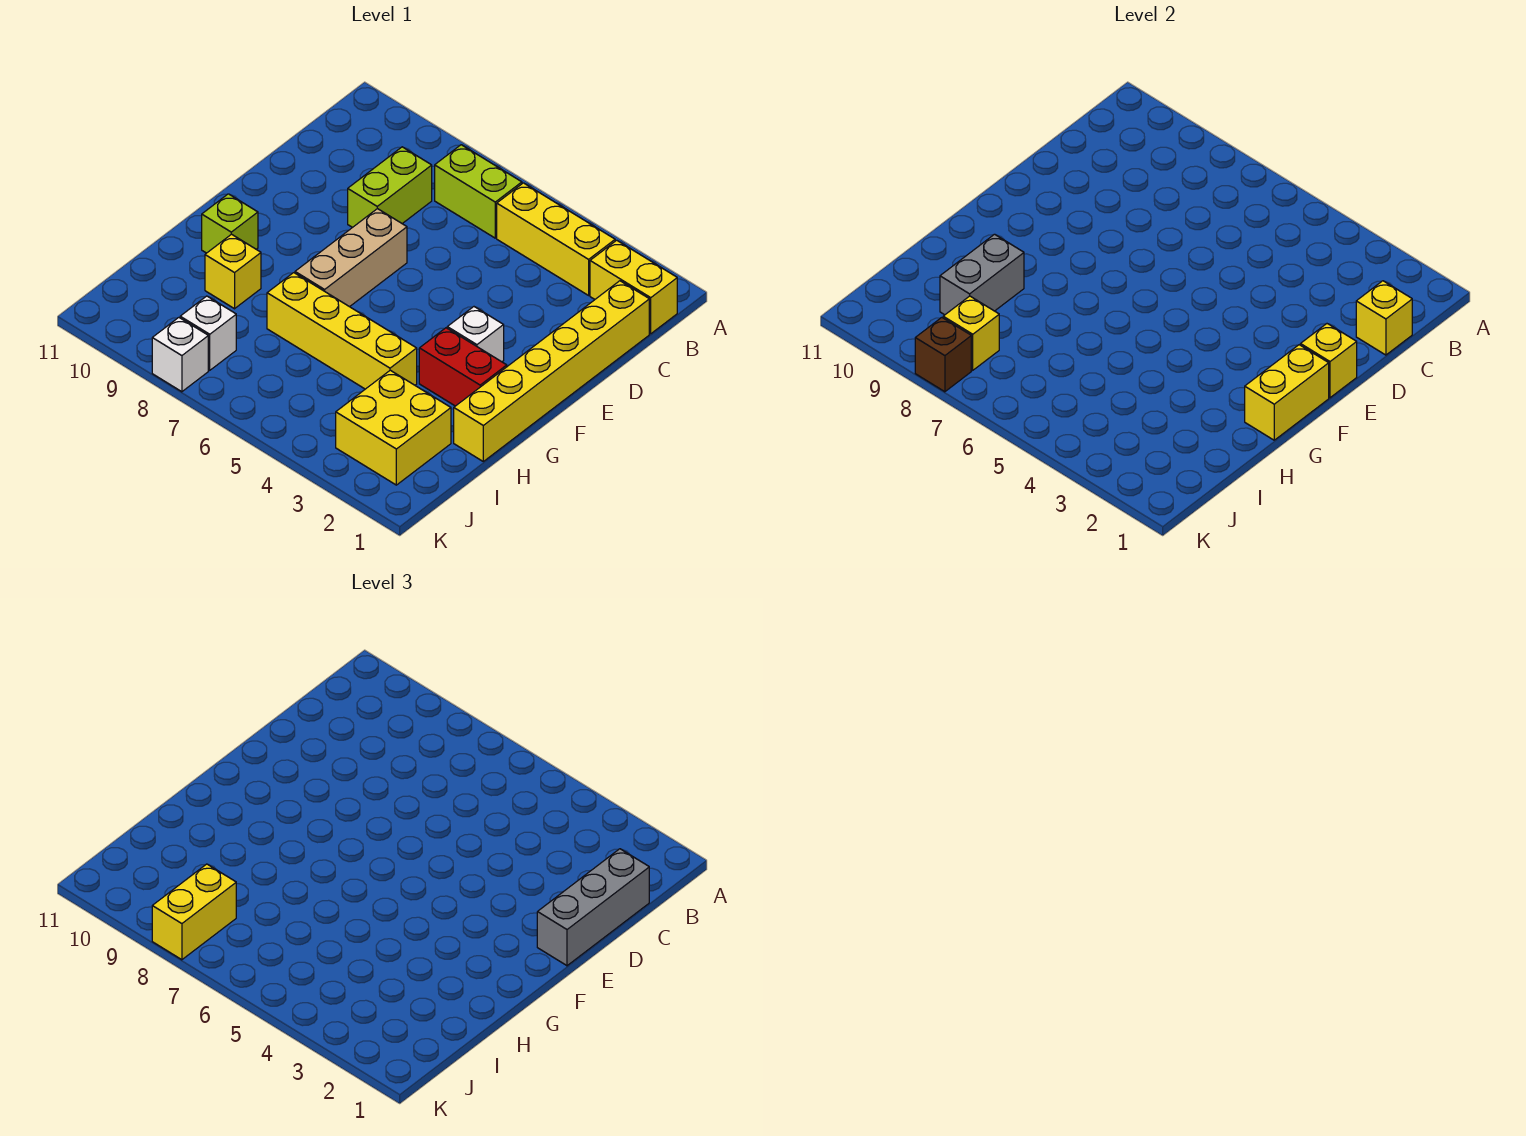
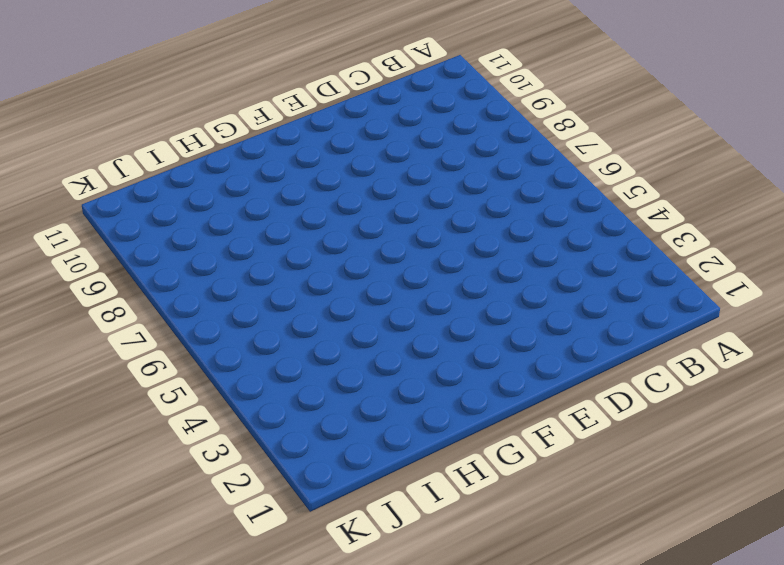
none -> yellow 1x2 brick [590,240,677,334]
none -> yellow 1x3 brick [497,183,615,295]
none -> lime 1x2 brick [435,145,522,238]

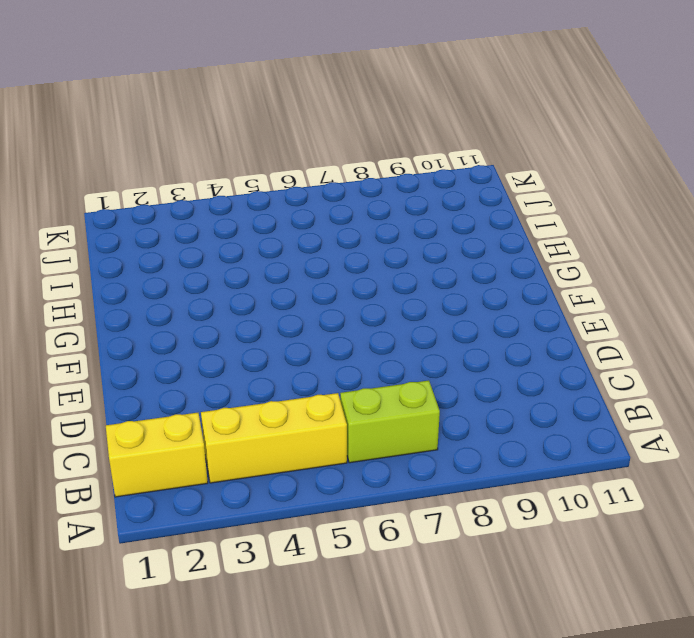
none -> yellow 1x6 brick [454,281,649,461]
none -> lime 1x2 brick [348,147,432,228]
none -> tan 1x3 brick [295,209,407,307]

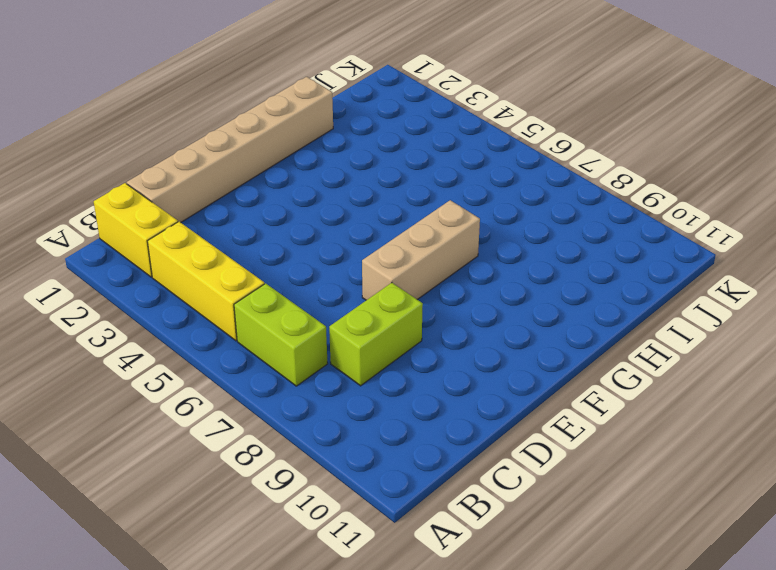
tan 1x6 brick [127,77,333,222] -> yellow 1x6 brick [454,281,649,461]
none -> white 1x1 brick [447,307,504,362]
none -> red 1x2 brick [419,328,507,406]
none -> lime 1x1 brick [202,194,258,253]

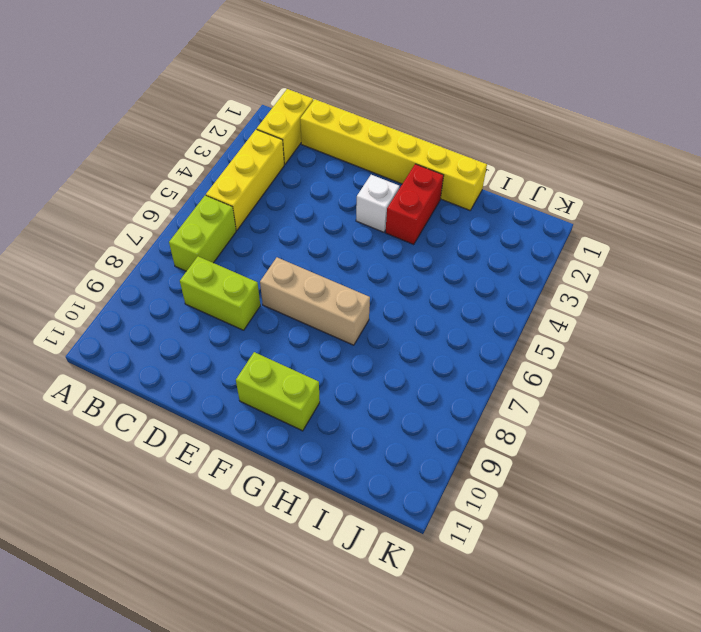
lime 1x2 brick [236,352,320,431] -> lime 1x1 brick [202,194,258,253]
none -> yellow 1x4 brick [267,273,417,389]
none -> yellow 1x1 brick [205,234,261,309]
none -> yellow 2x2 brick [336,370,451,485]

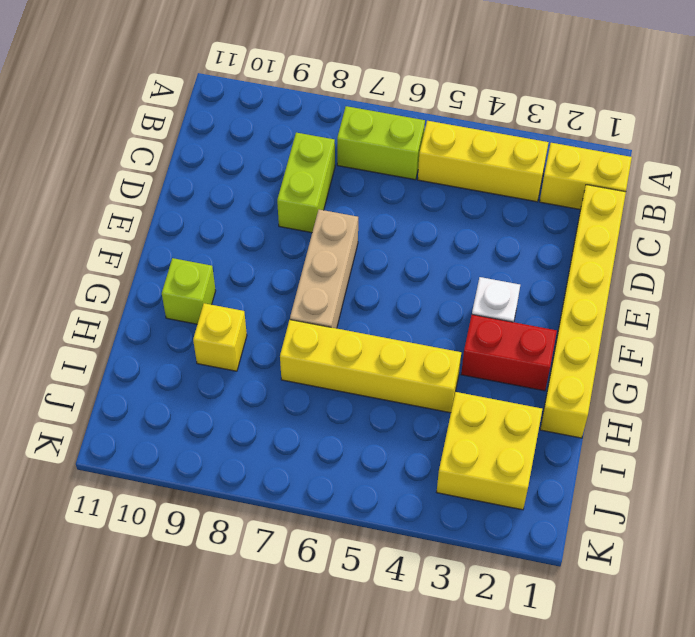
none -> white 1x1 brick [180,296,236,370]
none -> white 1x1 brick [152,318,208,392]
none -> yellow 1x1 brick [1356,281,1412,355]

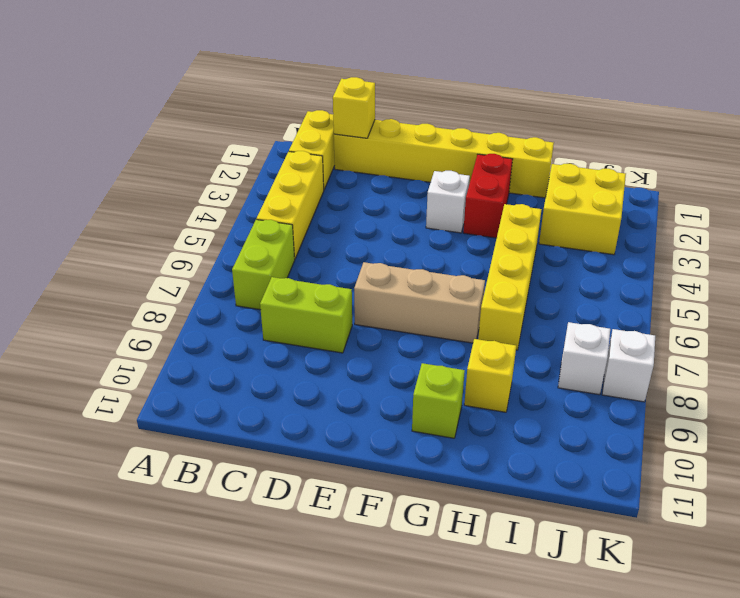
none -> yellow 1x1 brick [1300,324,1357,398]
none -> yellow 1x2 brick [1245,345,1329,440]
none -> grey 1x2 brick [940,234,1024,315]

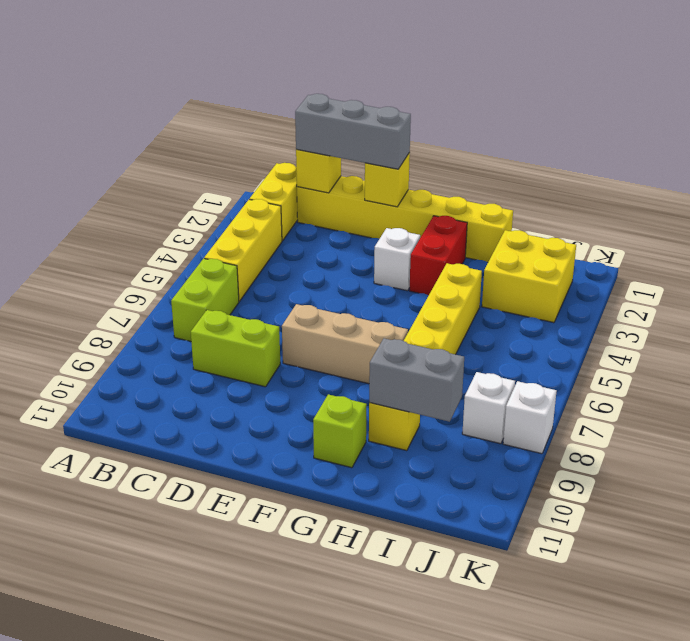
none -> yellow 1x2 brick [1245,345,1329,440]
none -> yellow 1x1 brick [943,296,999,370]
none -> brown 1x1 brick [915,318,971,392]

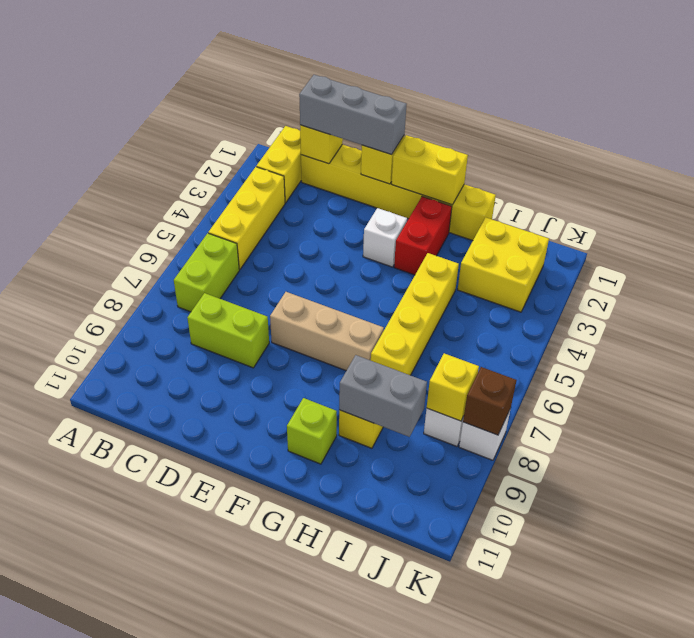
none -> yellow 1x2 brick [152,864,236,960]

